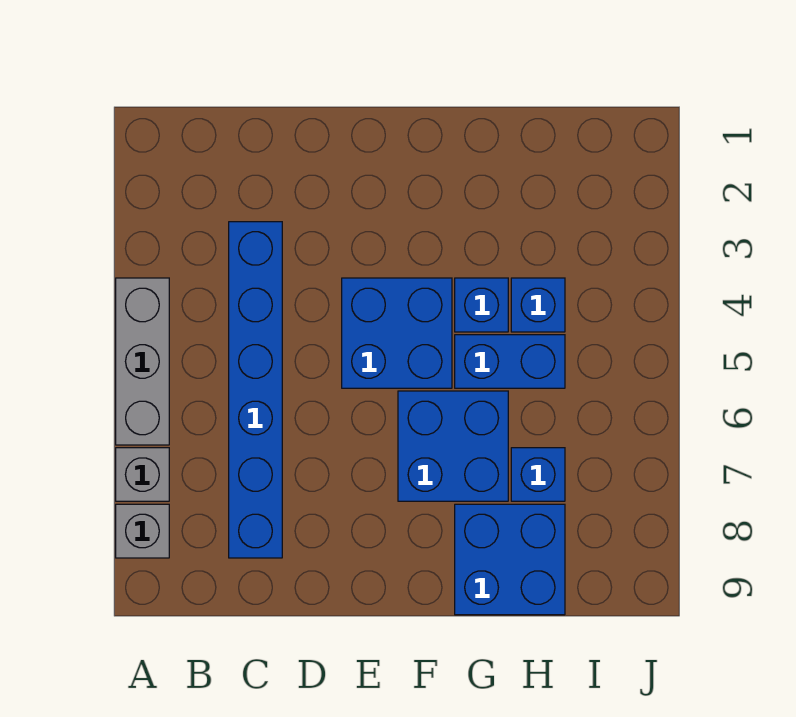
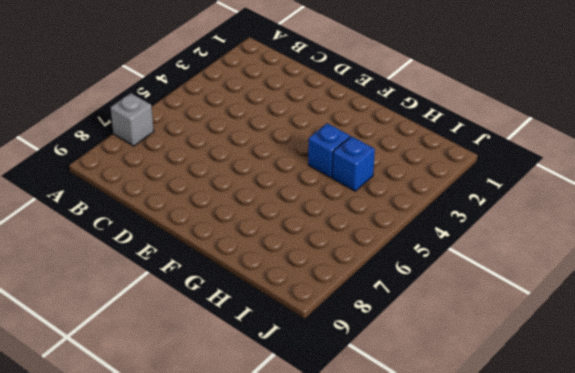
none -> grey 1x3 brick [116,278,169,445]
none -> grey 1x1 brick [116,504,169,558]

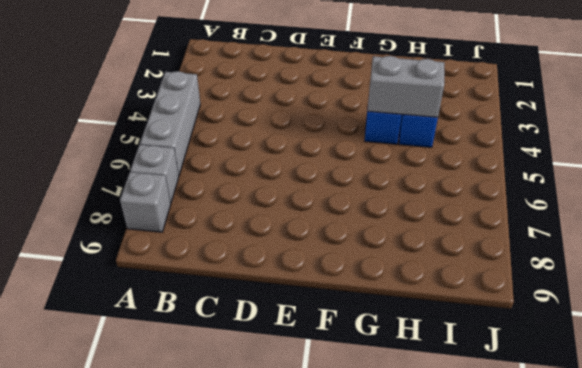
grey 1x2 brick [368,56,444,117] -> none
none -> blue 1x6 brick [229,222,282,558]
none -> blue 2x2 brick [342,278,452,388]

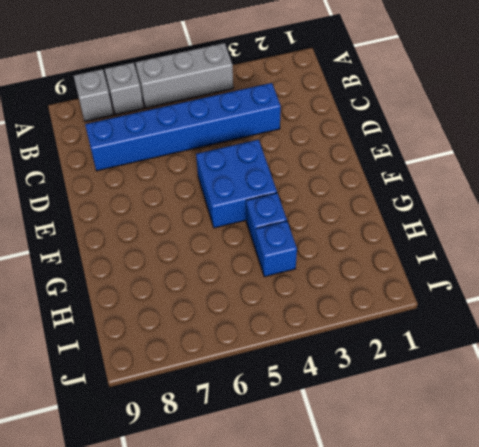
none -> blue 2x2 brick [398,391,508,501]
none -> blue 1x2 brick [455,335,565,388]

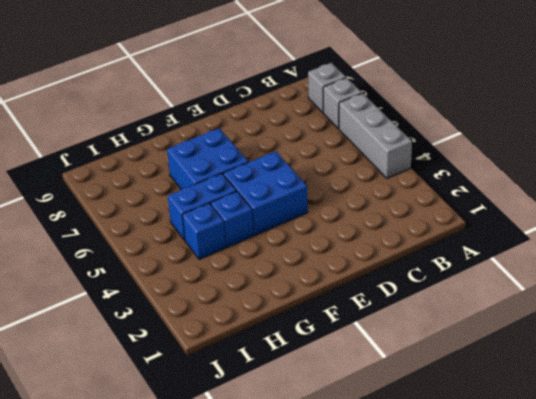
none -> blue 1x6 brick [229,222,282,558]
none -> blue 2x2 brick [455,504,565,615]

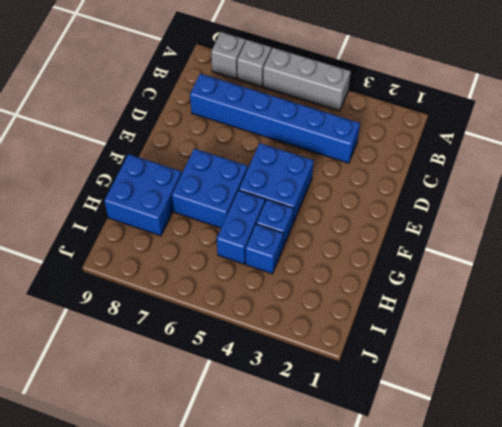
none -> blue 1x1 brick [511,448,565,501]

